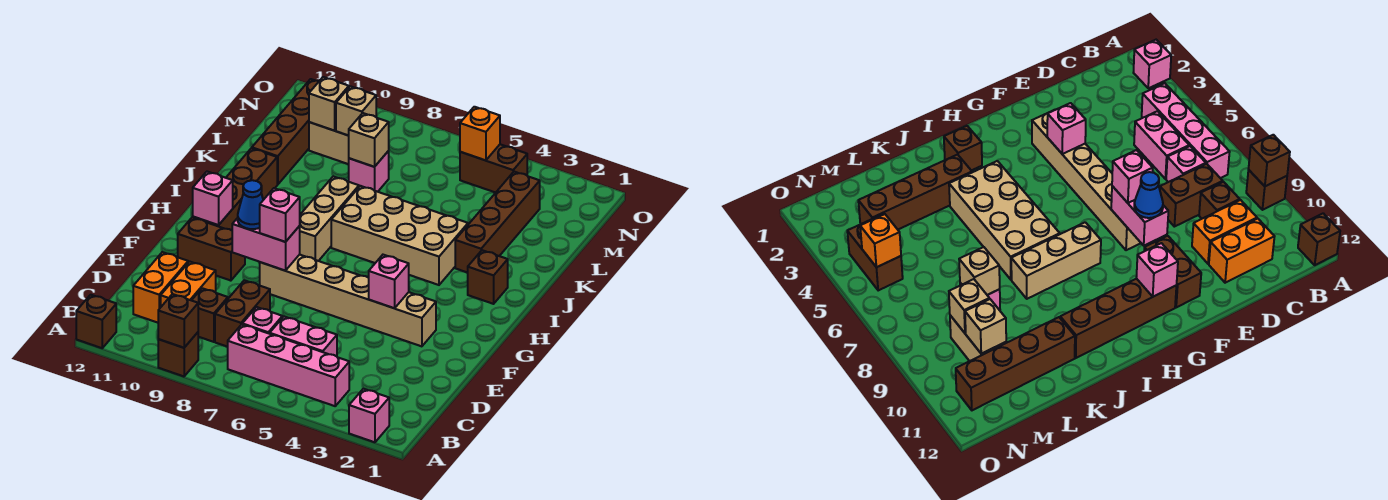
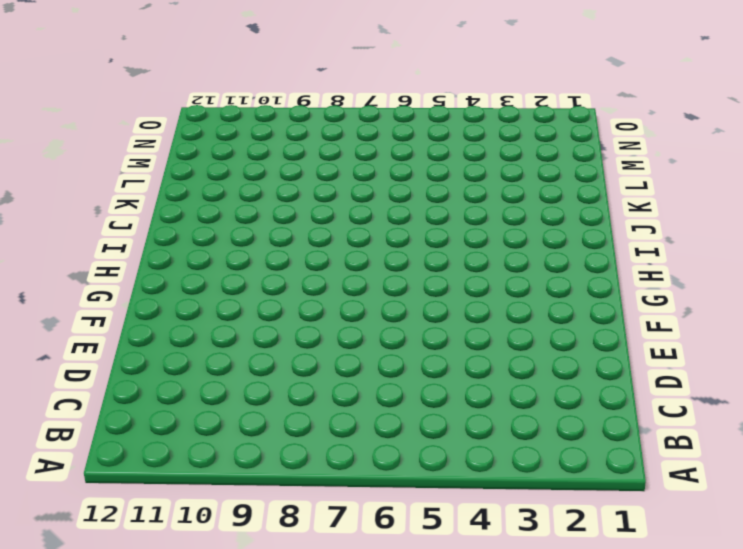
none -> pink 1x1 brick [349,389,389,442]
none -> brown 1x1 brick [158,332,198,376]
none -> brown 1x1 brick [76,295,116,348]
none -> pink 1x4 brick [228,325,349,406]

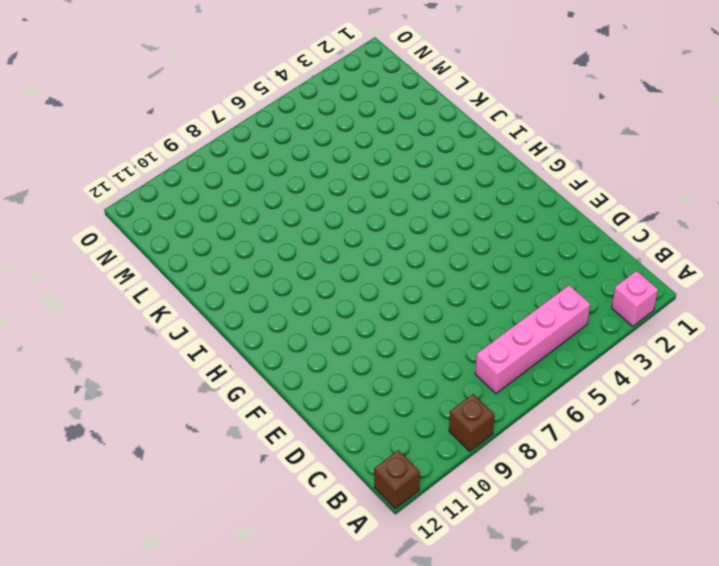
none -> pink 1x2 brick [270,317,337,356]
none -> pink 1x1 brick [242,307,282,334]
none -> brown 1x2 brick [215,280,270,347]
none -> brown 1x1 brick [192,288,228,342]

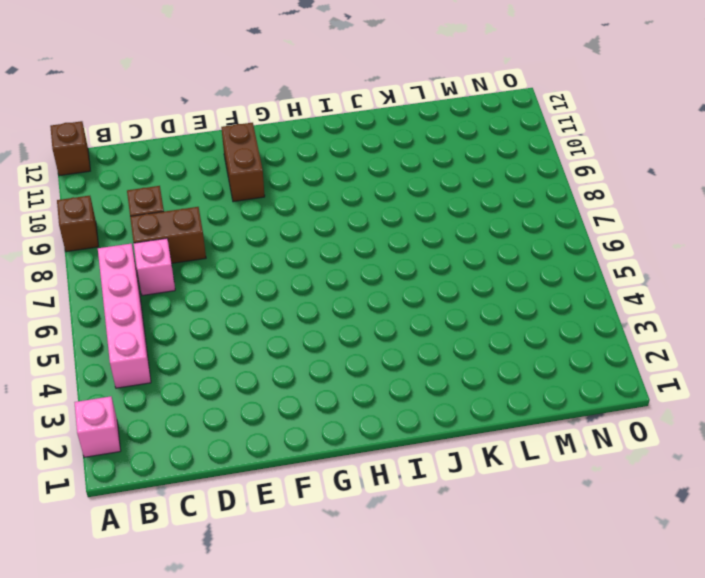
none -> pink 1x2 brick [270,317,337,356]
none -> orange 1x2 brick [161,261,216,307]
none -> orange 1x2 brick [133,252,188,323]
none -> tan 1x6 brick [260,255,436,346]

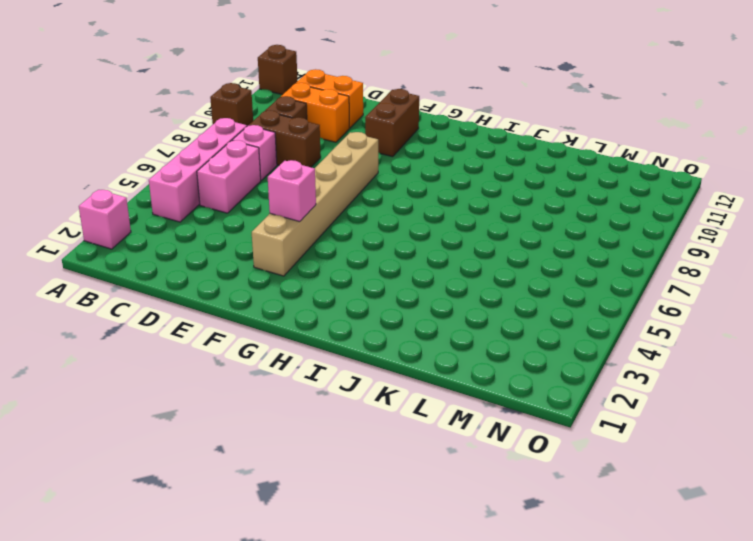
none -> brown 1x4 brick [193,148,277,230]
none -> tan 1x3 brick [300,177,359,261]
none -> brown 1x1 brick [468,250,508,304]
none -> tan 2x4 brick [331,186,468,285]

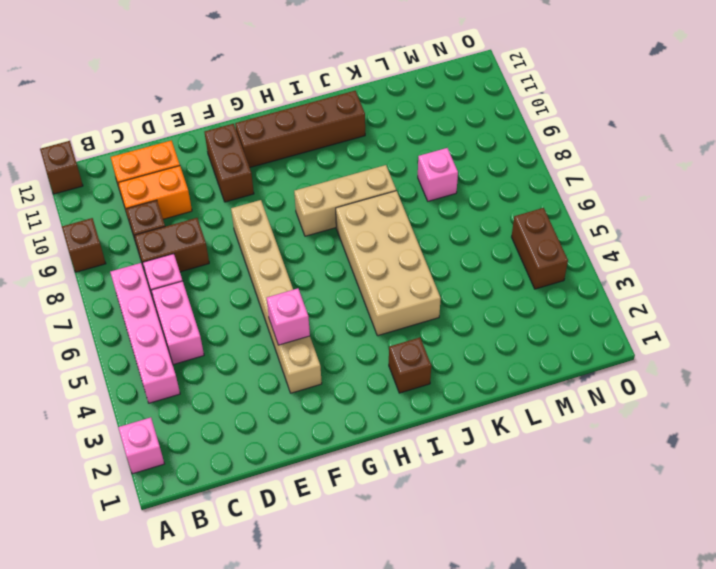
none -> brown 1x4 brick [455,172,540,273]
none -> brown 1x4 brick [252,79,319,185]
none -> tan 1x2 brick [309,122,349,164]
none -> brown 1x1 brick [158,294,198,348]

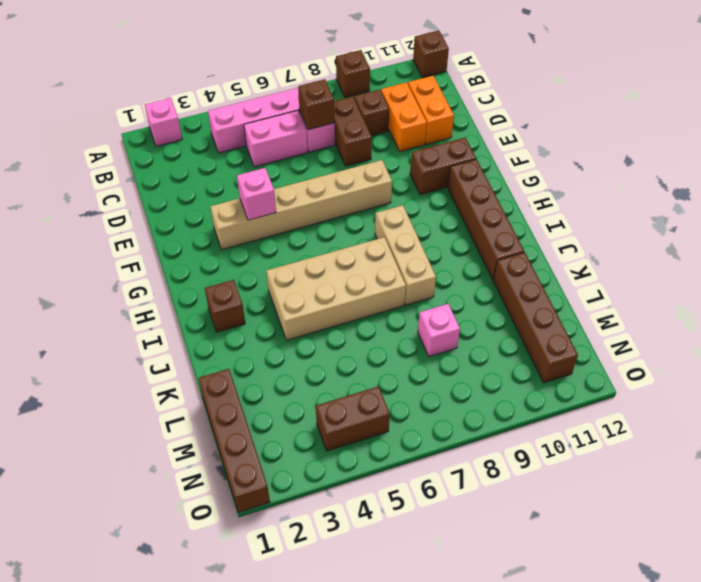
brown 1x1 brick [298,79,334,130] -> brown 1x1 brick moved to [158,294,198,348]
brown 1x4 brick [198,369,270,513] -> brown 1x4 brick moved to [455,172,540,273]
none -> tan 1x2 brick [309,122,349,164]
none -> pink 1x2 brick [232,218,300,271]
none -> pink 1x1 brick [193,172,233,225]
none -> tan 1x1 brick [348,113,389,167]

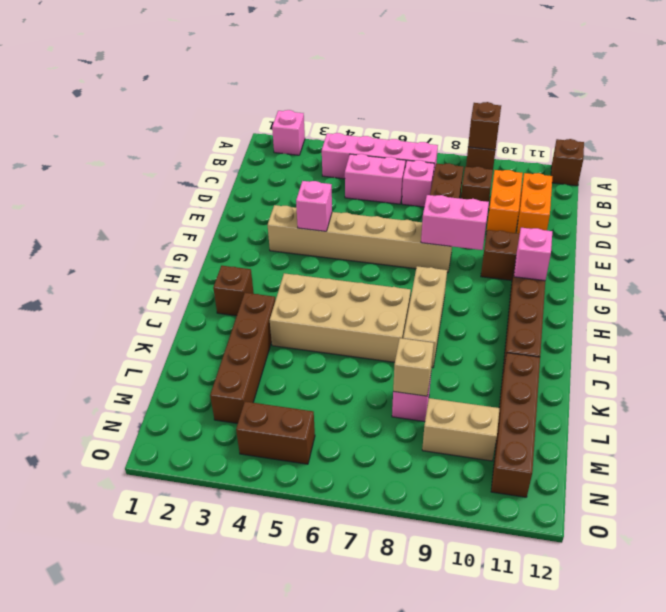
none -> tan 1x1 brick [336,86,376,135]
none -> tan 1x1 brick [309,77,349,131]
none -> orange 1x1 brick [460,107,500,160]
none -> pink 1x1 brick [260,188,300,242]

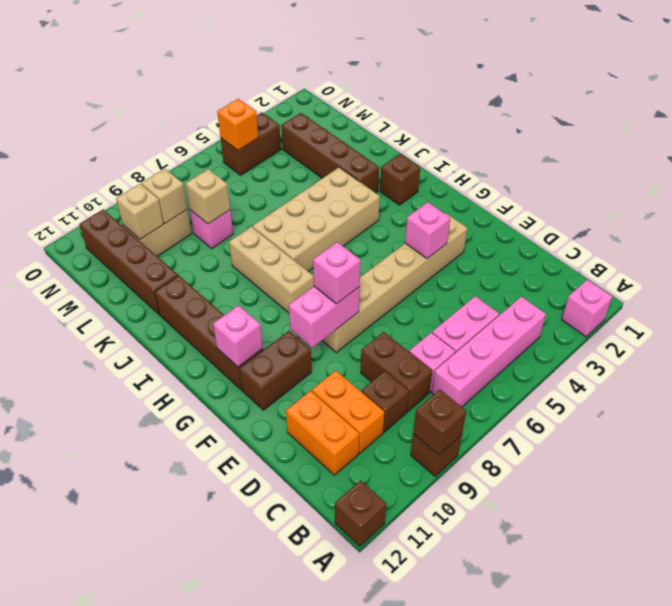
none -> blue 1x1 cone [238,180,263,229]

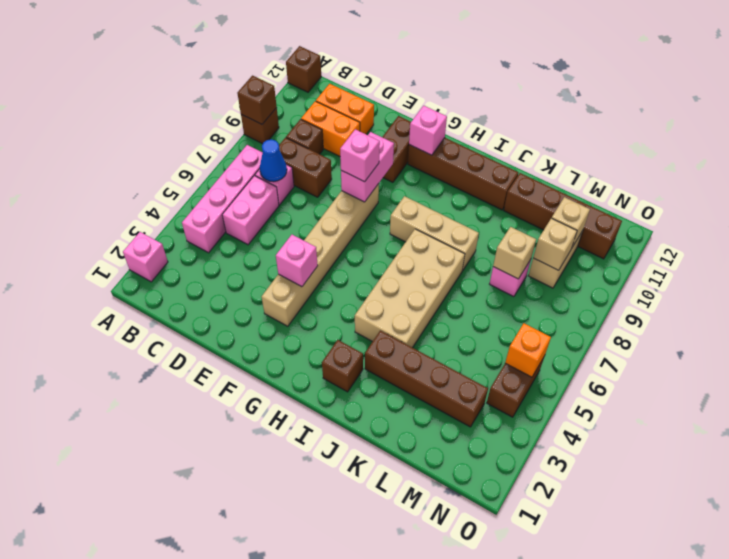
blue 1x1 cone [260,139,287,182] -> blue 1x1 cone moved to [238,180,263,229]

